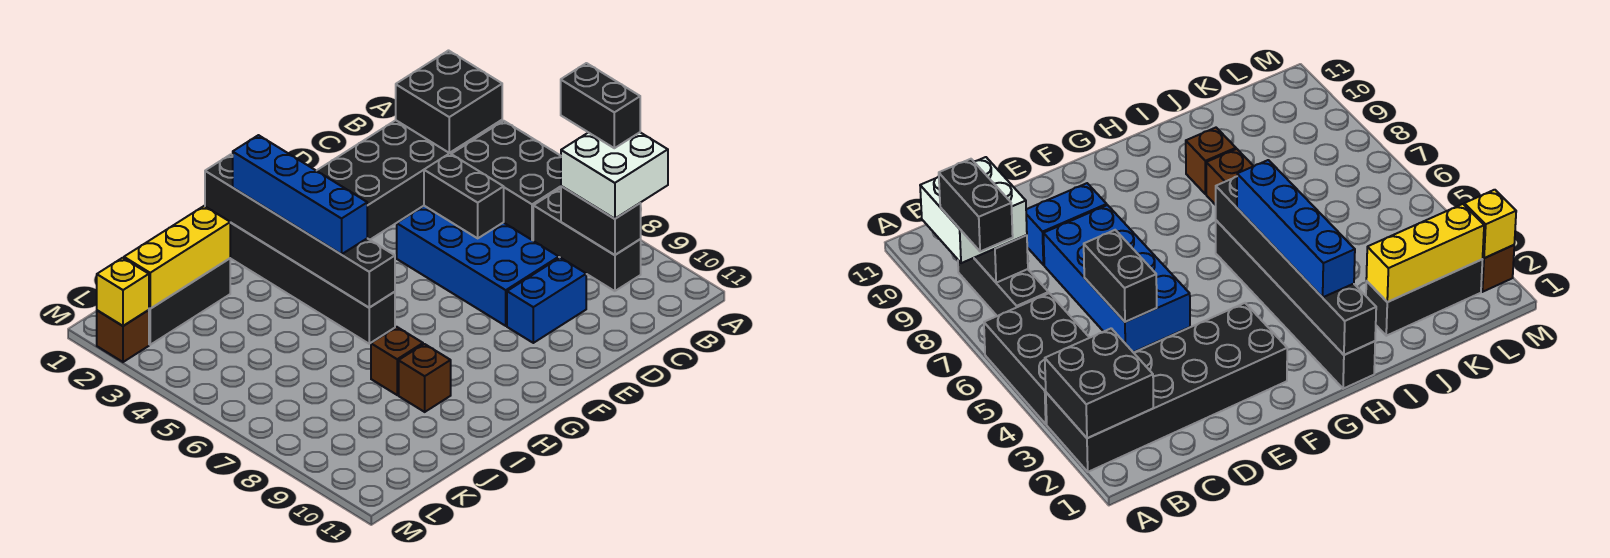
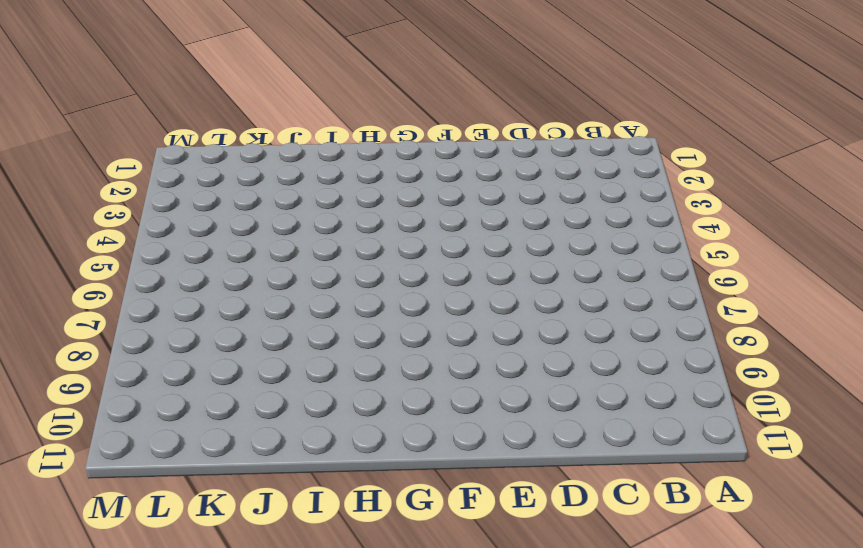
none -> black 2x6 brick [317,120,502,240]
none -> black 2x3 brick [452,121,561,240]
none -> black 1x3 brick [533,189,641,291]

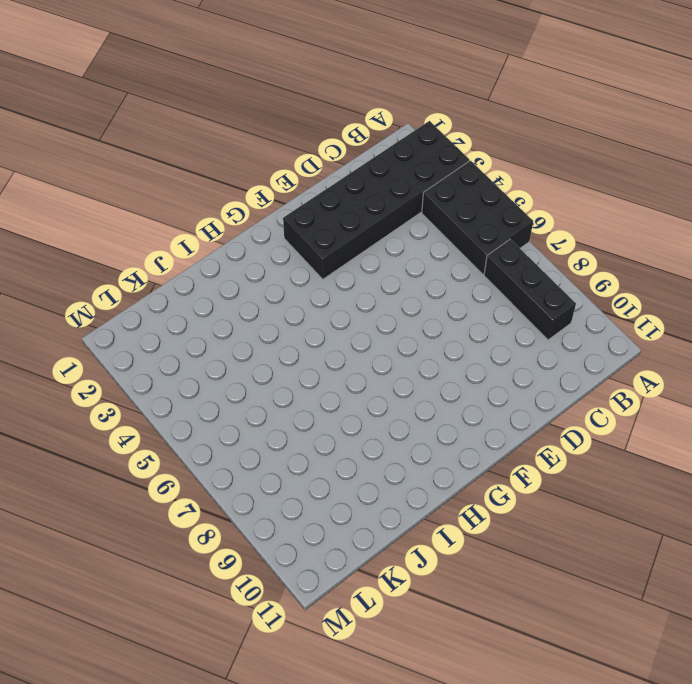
none -> blue 2x4 brick [397,206,559,326]
none -> blue 1x2 brick [507,258,586,343]
none -> black 1x6 brick [230,222,395,344]

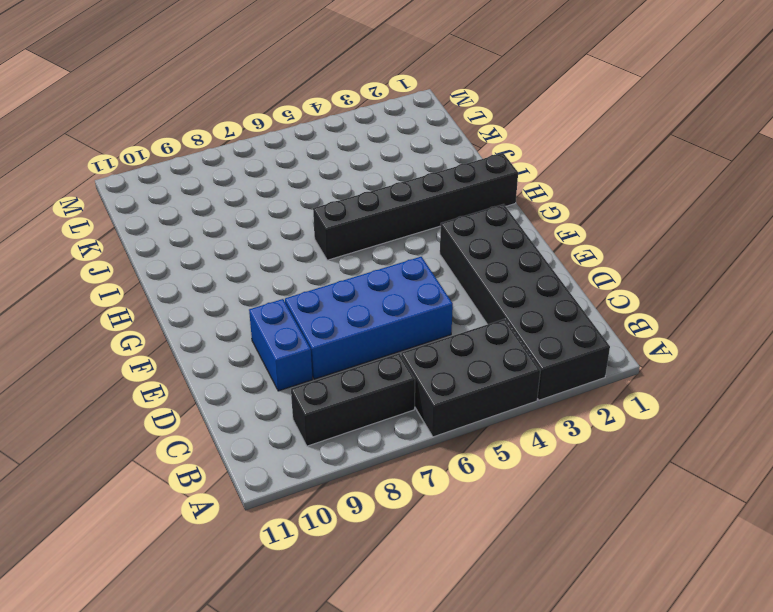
none -> brown 1x1 brick [371,327,423,395]
none -> brown 1x1 brick [399,344,451,412]
none -> black 1x3 brick [149,259,230,345]

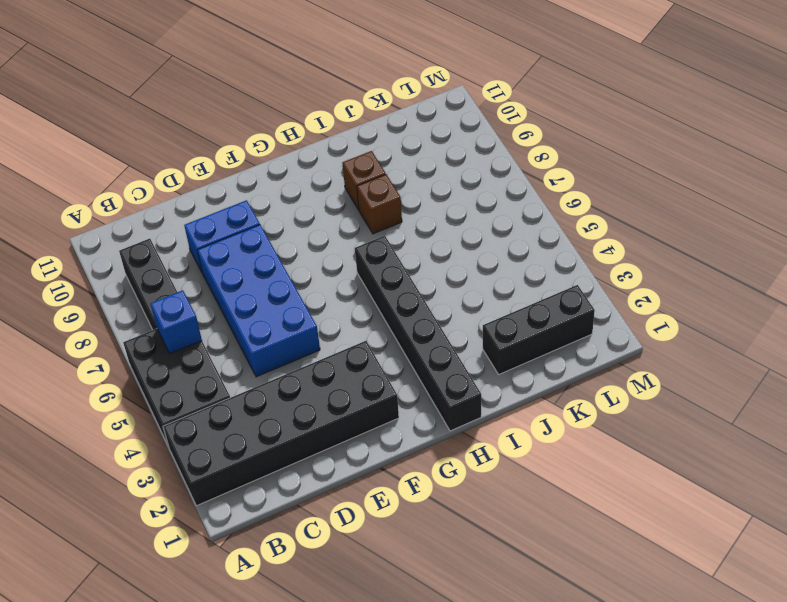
blue 1x1 brick [151,290,202,354] -> none
none -> brown 1x1 brick [97,310,149,362]
none -> black 2x2 brick [396,51,502,153]
none -> black 1x2 brick [561,186,641,255]

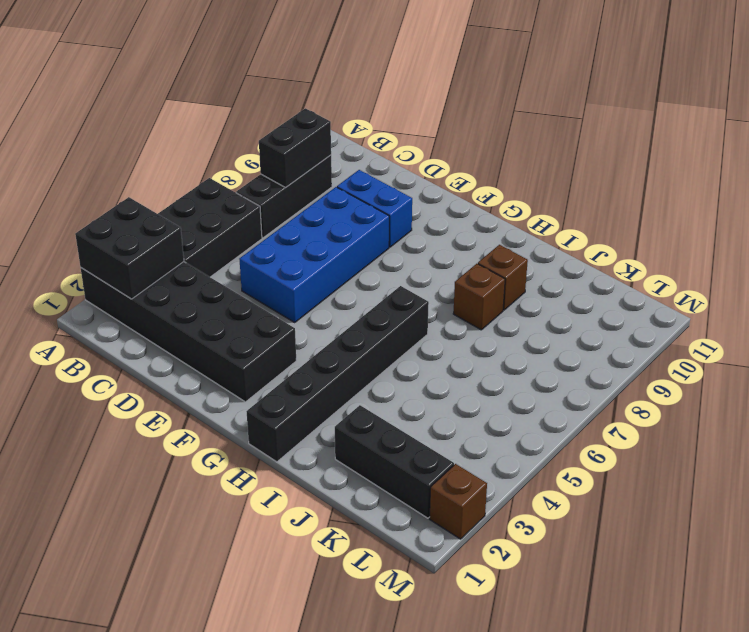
none -> black 1x2 brick [424,153,504,238]
none -> black 1x6 brick [205,154,395,308]
none -> yellow 1x3 brick [124,206,230,309]

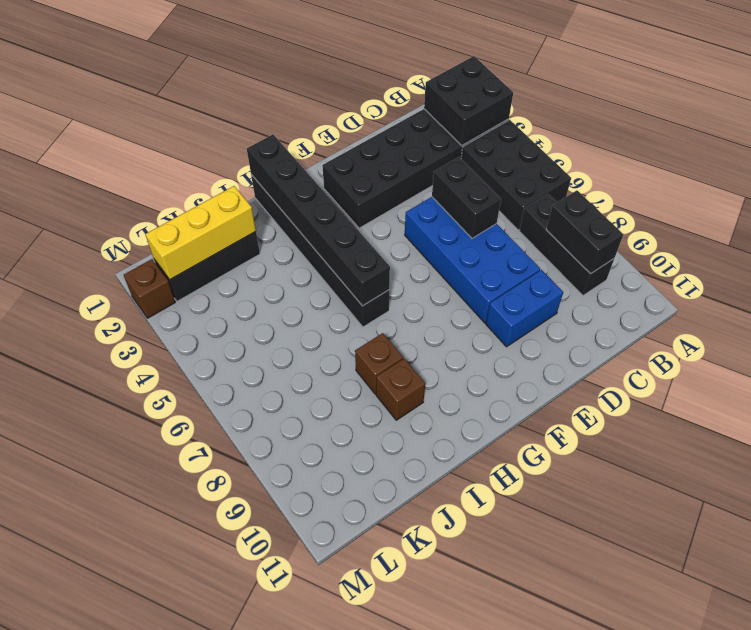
none -> yellow 1x1 brick [97,258,149,326]
none -> white 2x2 brick [561,132,668,219]
none -> blue 1x4 brick [233,135,367,254]

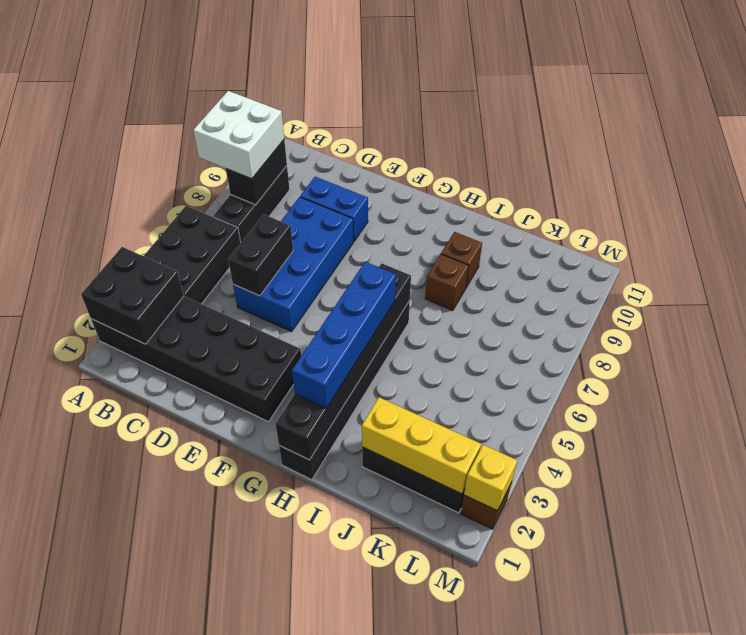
none -> black 1x2 brick [561,63,640,148]

